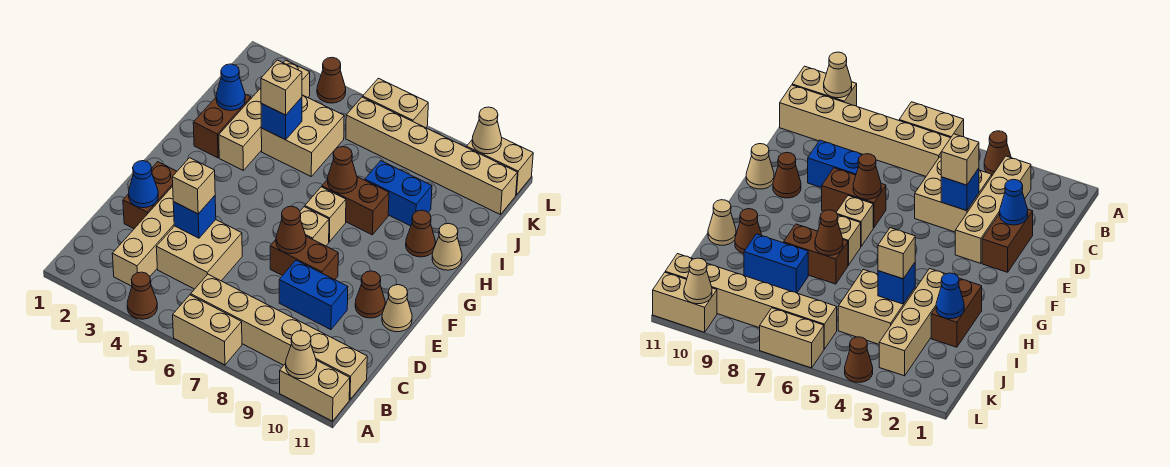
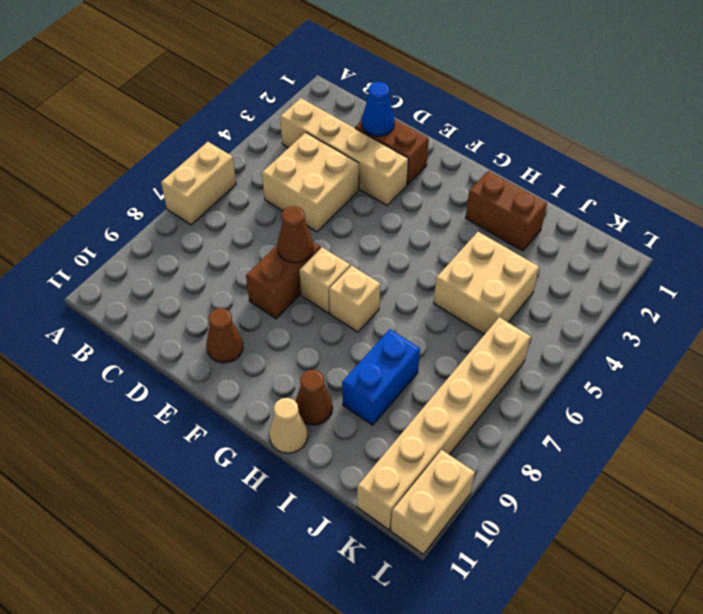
none -> brown 1x1 cone [127,272,157,319]
none -> tan 1x2 brick [280,360,350,421]
none -> tan 1x6 brick [191,274,367,400]
none -> blue 1x2 brick [279,260,348,330]

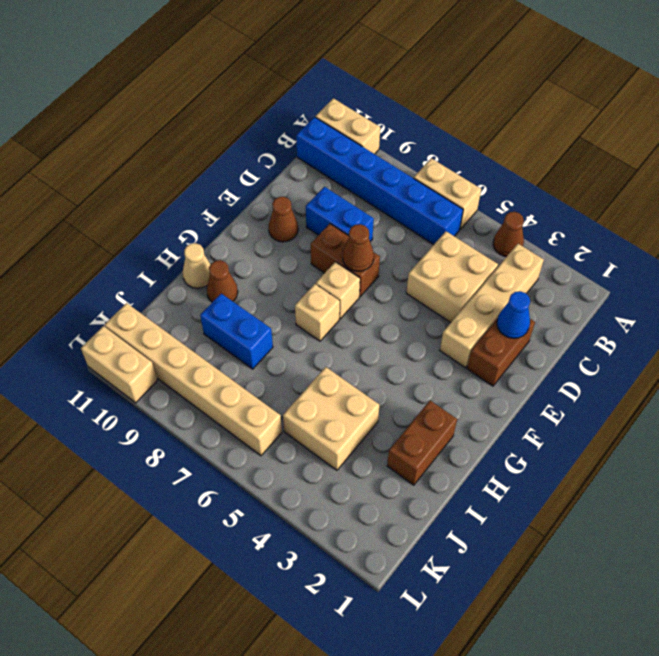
blue 1x6 brick [296,117,463,244] -> tan 1x6 brick [191,274,367,400]
none -> tan 1x1 cone [382,285,412,332]
none -> tan 1x4 brick [219,60,310,170]
none -> brown 1x2 brick [322,177,389,235]
none -> brown 1x1 cone [317,58,346,103]

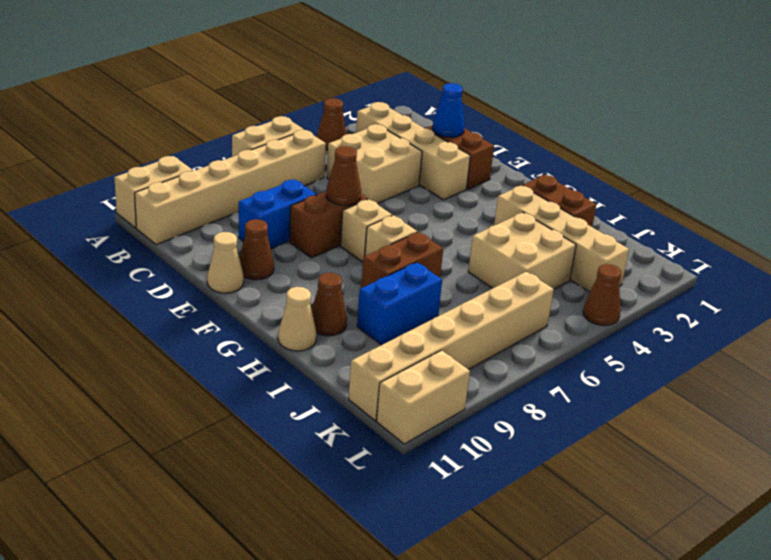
none -> tan 1x2 brick [363,78,428,128]
none -> tan 1x1 cone [286,331,317,379]
none -> blue 1x1 brick [173,196,216,238]
none -> brown 1x1 cone [328,147,357,194]

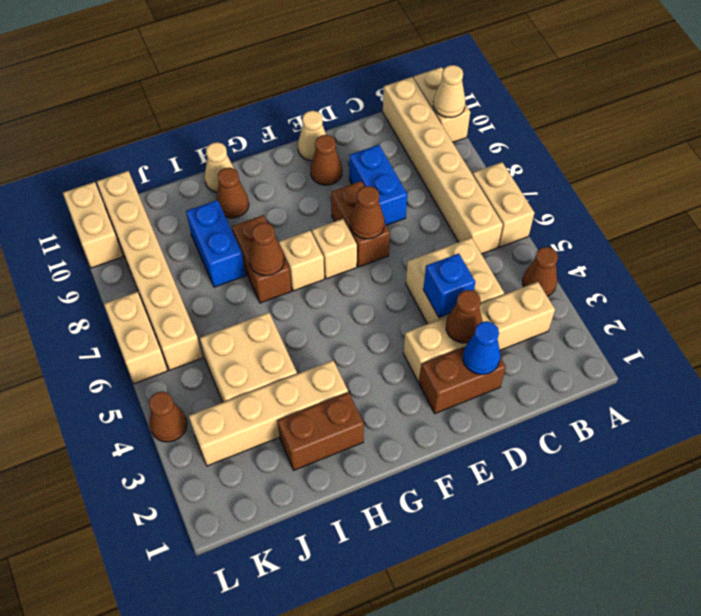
brown 1x1 cone [446,290,482,343] -> none
none -> blue 1x1 cone [216,64,245,110]
none -> blue 1x1 brick [261,97,302,140]
none -> tan 1x1 cone [472,107,502,154]
none -> tan 1x1 brick [172,158,215,214]

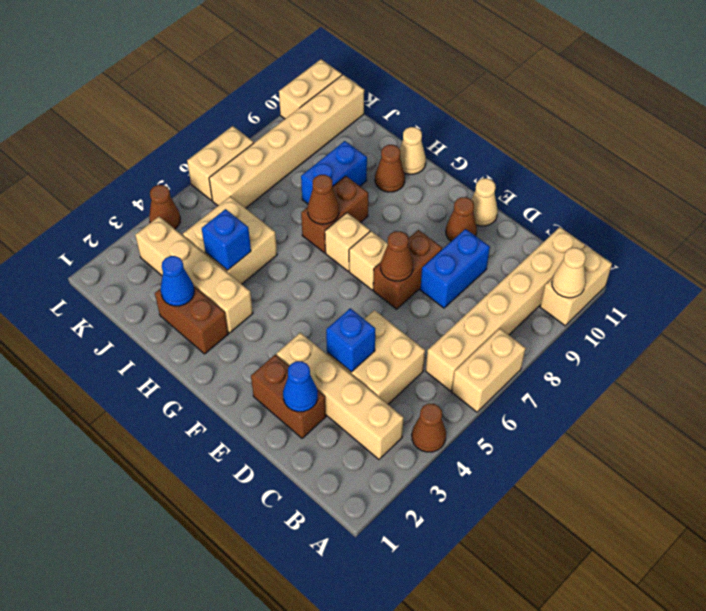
none -> tan 1x1 cone [472,107,502,154]
none -> tan 1x1 brick [172,158,215,214]
none -> tan 1x1 brick [261,60,302,115]

